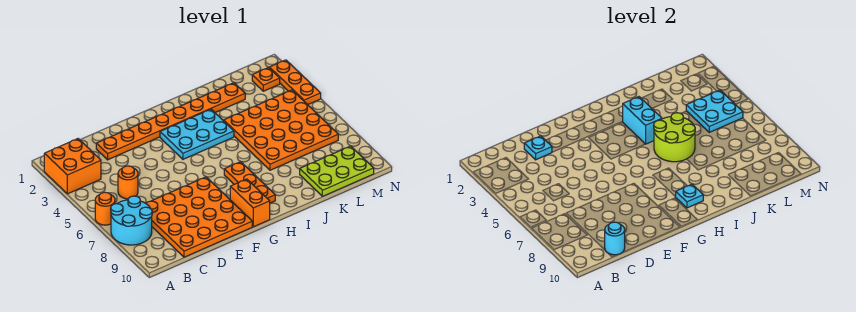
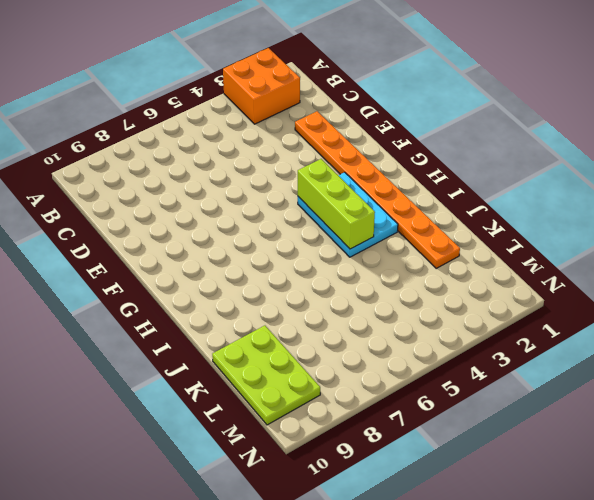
lime 1x3 brick [298,159,375,249] -> cyan 1x2 brick [623,97,662,144]
none -> orange 1x1 round brick [95,192,115,225]
none -> cyan 2x2 round brick [111,196,152,245]
none -> orange 1x1 round brick [118,166,138,199]

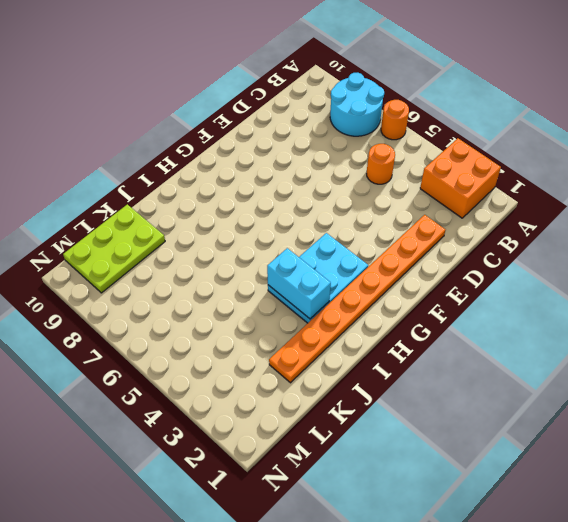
none -> orange 4x4 plate [146,177,252,257]
none -> orange 1x2 brick [230,179,270,227]
none -> orange 1x3 plate [224,162,275,203]

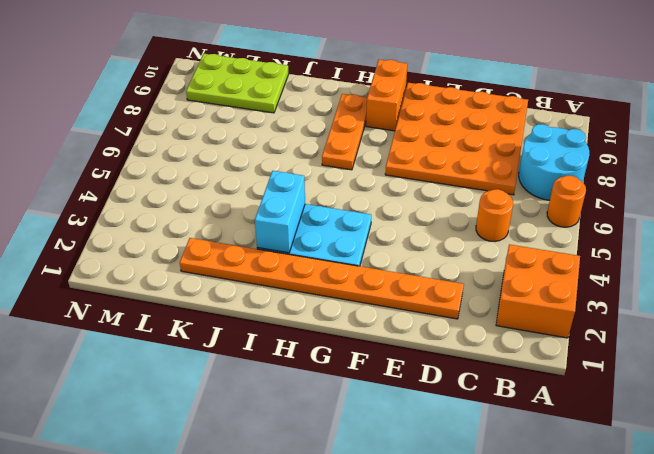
none -> orange 4x4 plate [224,90,338,170]
none -> orange 1x1 plate [252,67,280,91]
none -> orange 1x3 plate [269,60,321,105]

